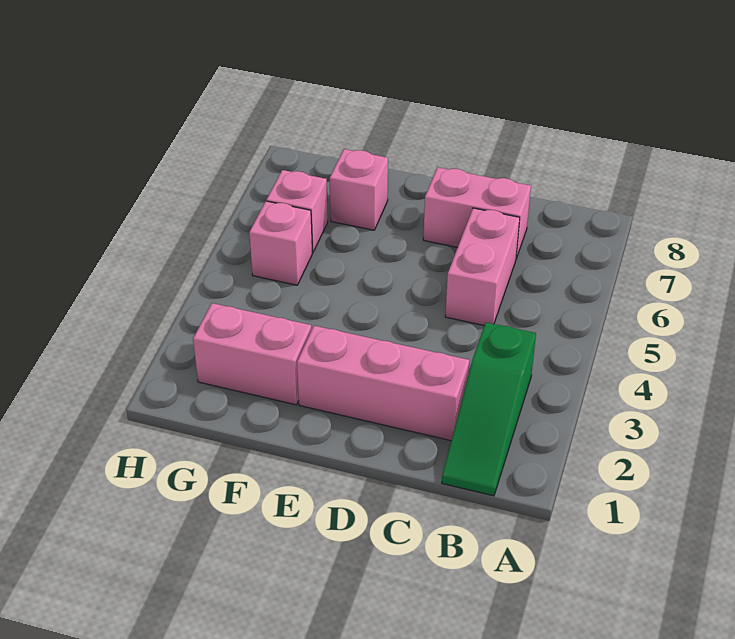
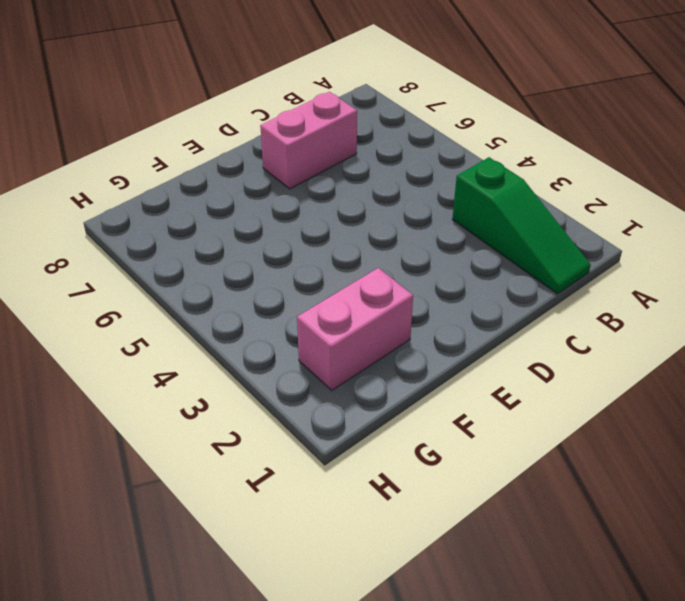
none -> pink 1x3 brick [297,326,469,441]
none -> pink 1x2 brick [445,208,520,325]

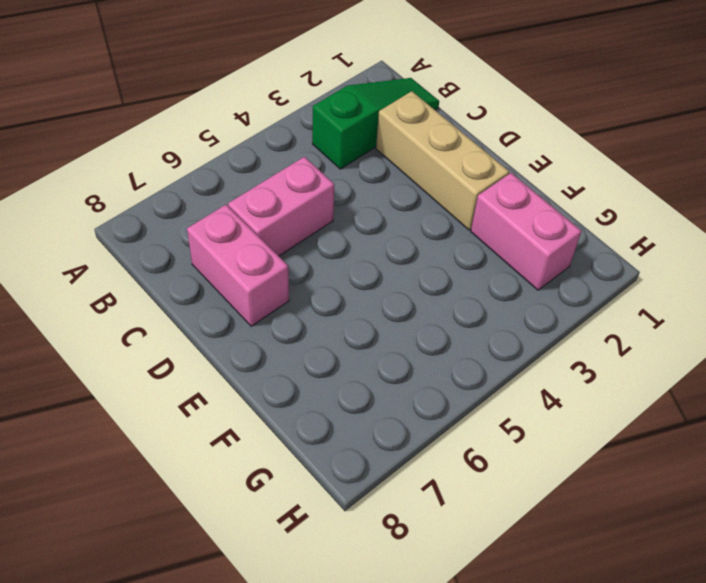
tan 1x3 brick [376,91,509,230] -> pink 1x3 brick [297,326,469,441]
none -> pink 1x1 brick [330,149,388,230]
none -> pink 1x1 brick [249,201,312,285]

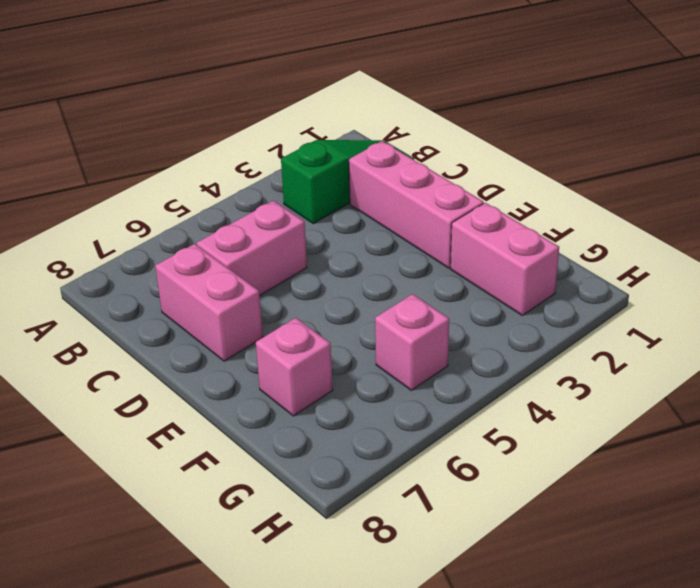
none -> pink 1x1 brick [266,170,328,252]

